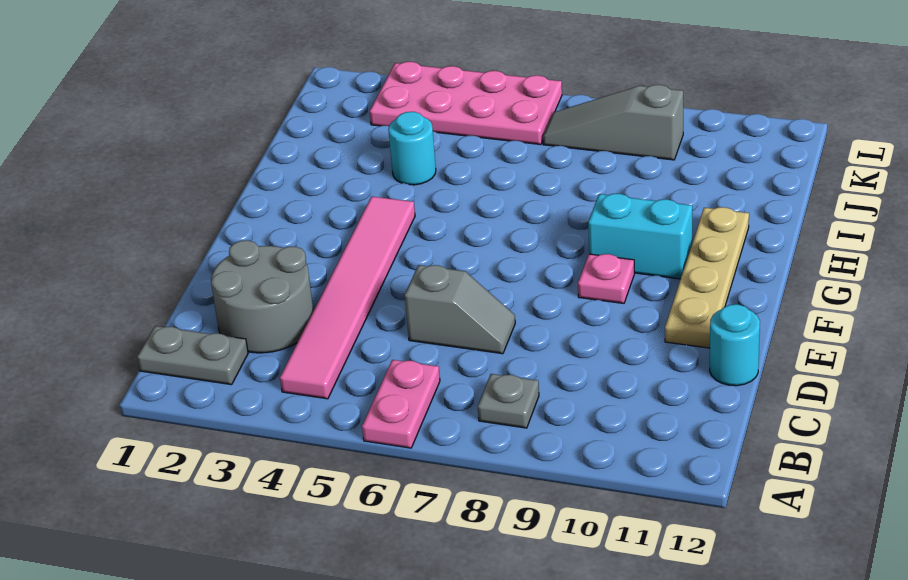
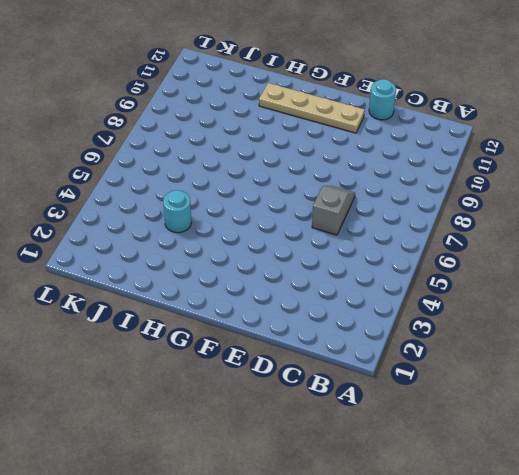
none -> pink 1x2 plate [362,360,440,448]
none -> grey 1x2 plate [137,326,248,385]
none -> pink 1x6 tile [280,196,415,399]

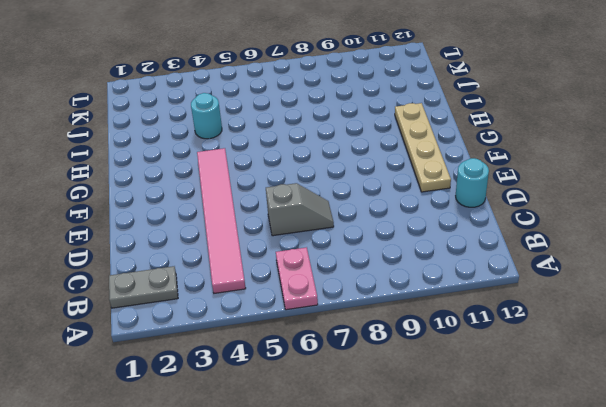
none -> grey 1x1 plate [478,374,539,428]
none -> grey 2x2 round brick [211,240,313,353]
none -> pink 1x1 plate [578,254,634,303]

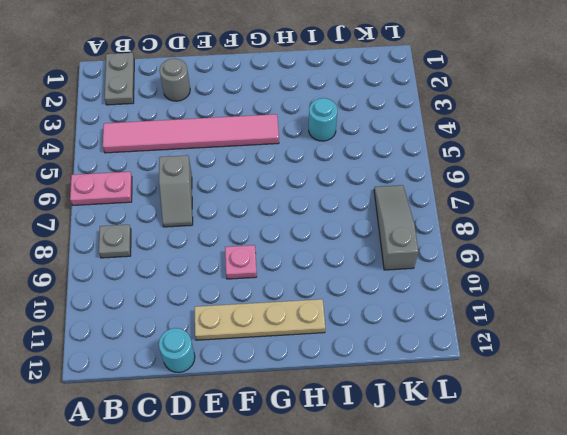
grey 1x1 round brick [159,59,190,101] -> grey 2x2 round brick [211,240,313,353]
none -> cyan 1x2 brick [588,194,692,279]
none -> pink 2x4 plate [370,62,562,145]

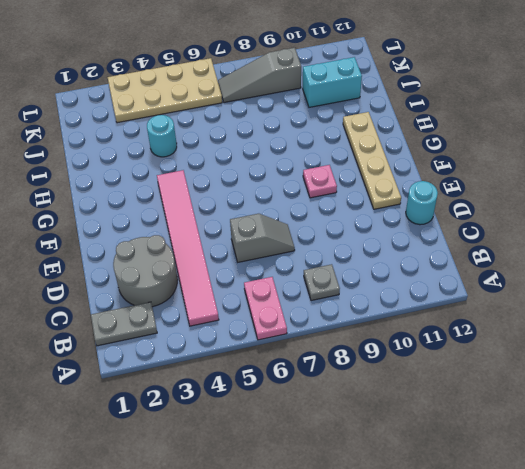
cyan 1x2 brick [303,57,362,107] -> cyan 1x2 brick moved to [588,194,692,279]
tan 2x4 plate [108,58,222,123] -> pink 2x4 plate [370,62,562,145]

